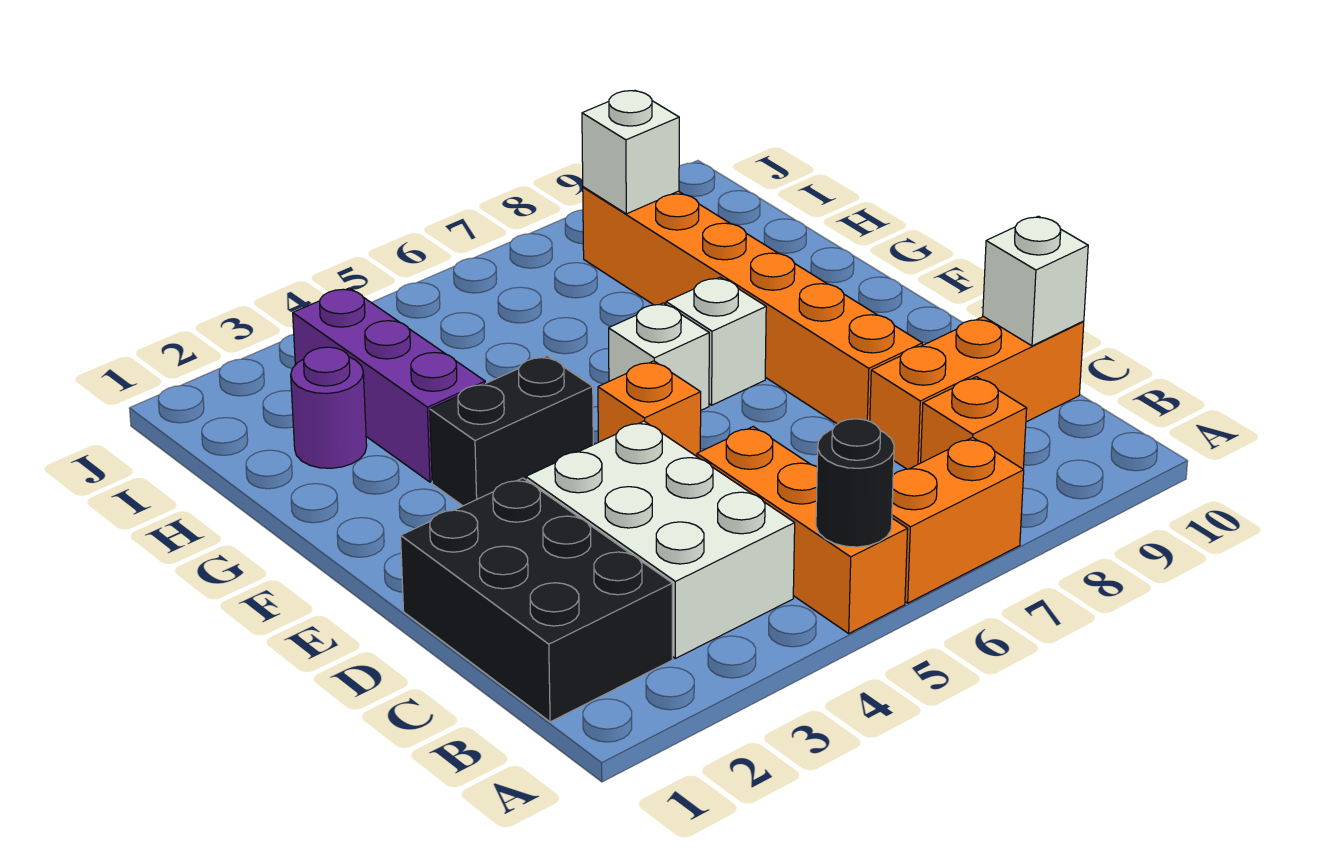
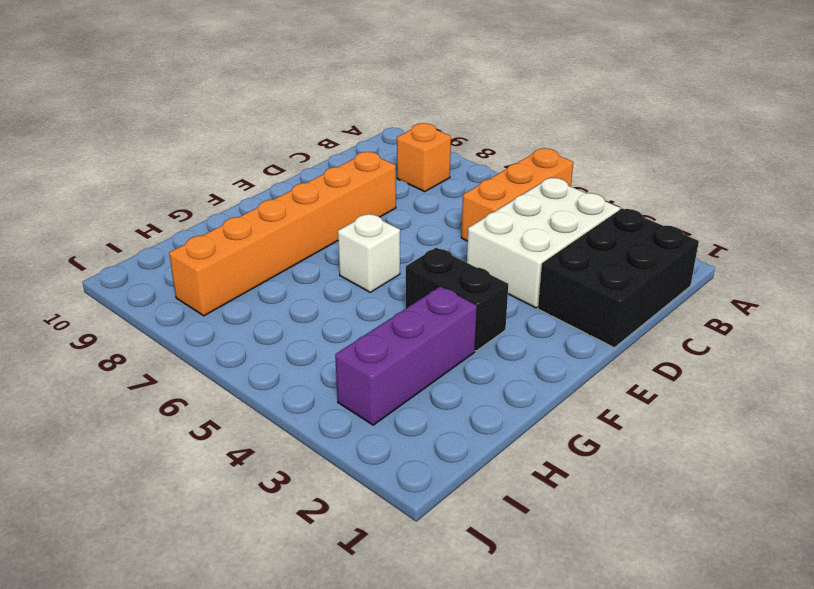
none -> orange 1x2 brick [892,437,1024,603]
none -> orange 1x3 brick [870,316,1084,469]
none -> orange 1x1 brick [598,361,701,456]

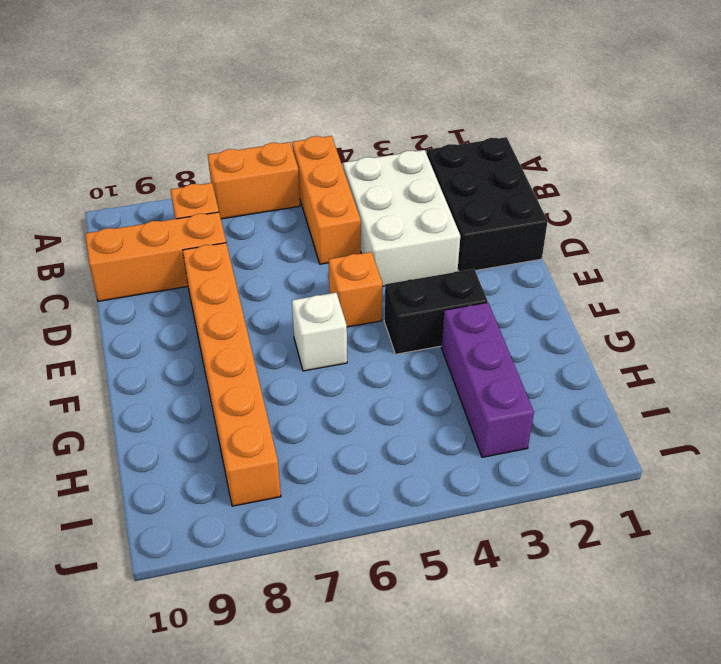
none -> white 1x1 brick [666,277,766,405]
none -> purple 1x1 round brick [291,347,367,468]
none -> black 1x1 round brick [816,419,894,547]

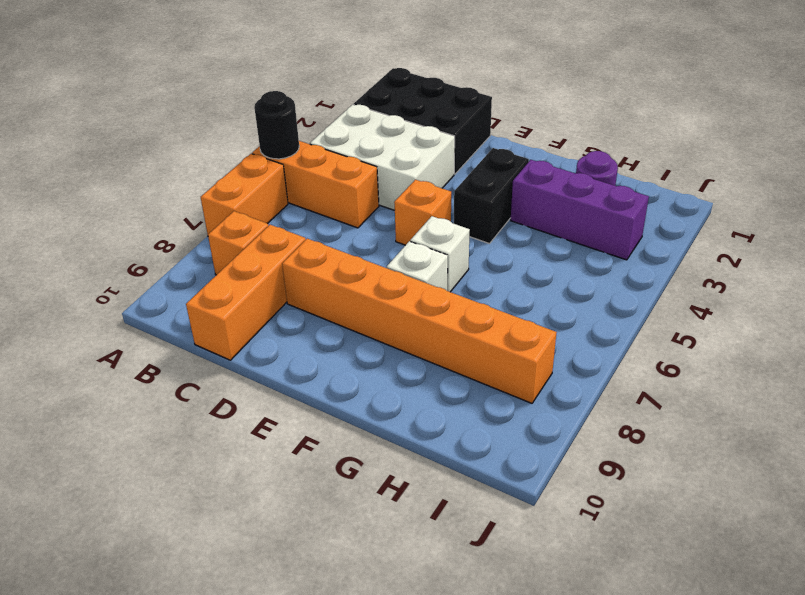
none -> white 1x1 brick [983,216,1088,346]
none -> white 1x1 brick [582,91,679,214]

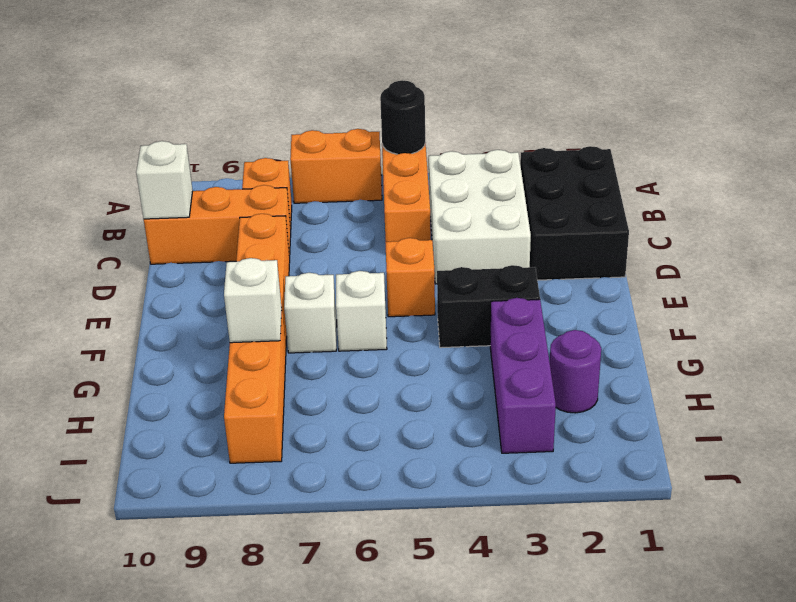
white 1x1 brick [224,258,282,343] -> white 1x1 brick moved to [582,91,679,214]

